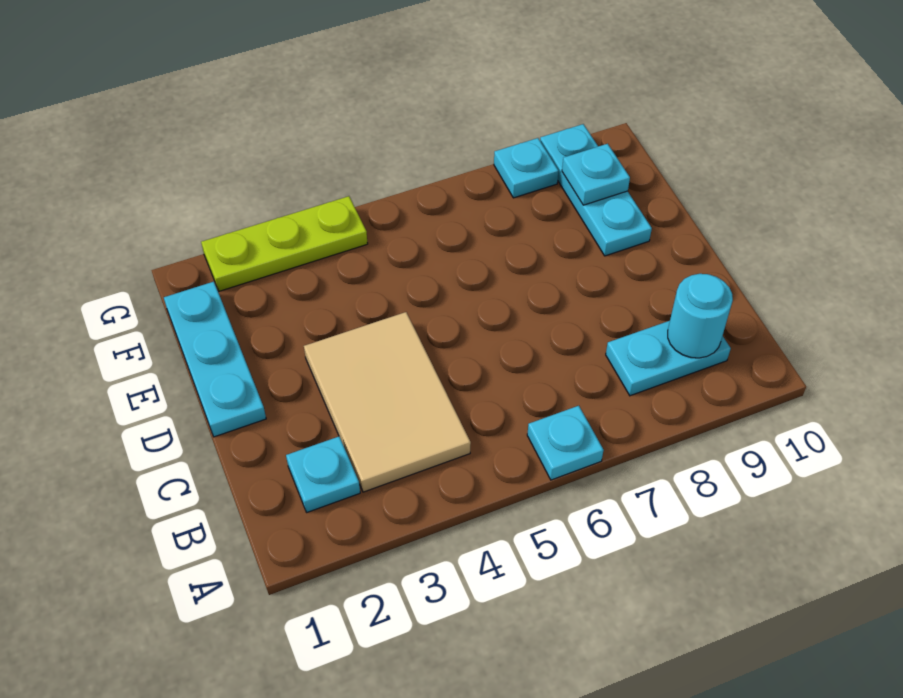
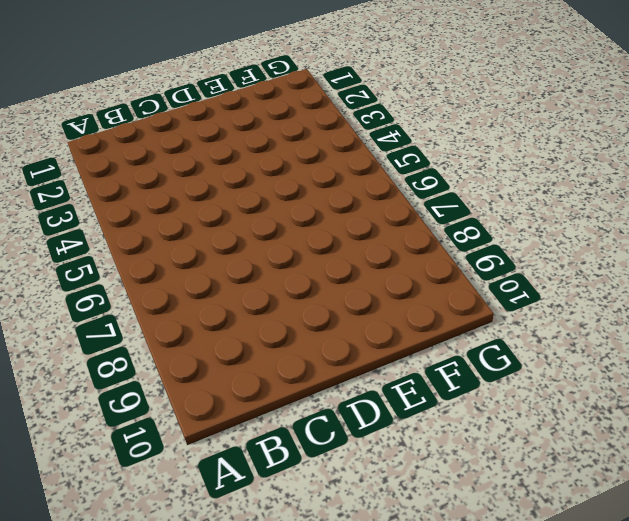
none -> cyan 1x1 plate [527,406,604,480]
none -> cyan 1x1 plate [286,437,360,512]

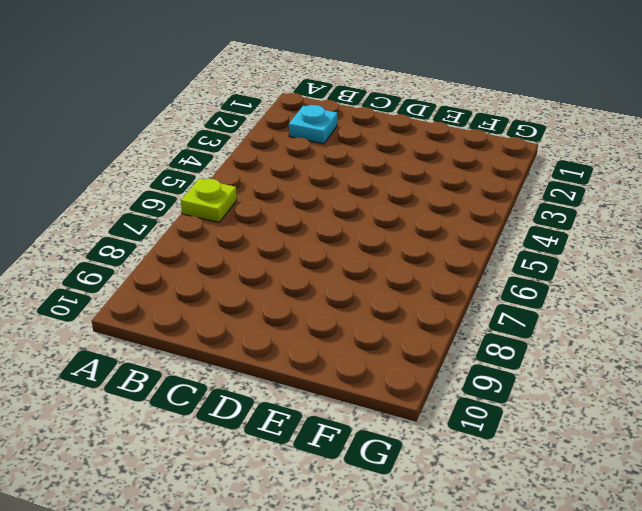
lime 1x1 plate [181,179,237,223] -> cyan 1x1 plate [527,406,604,480]
none -> tan 2x3 tile [304,312,471,492]
none -> cyan 1x2 plate [606,321,731,396]

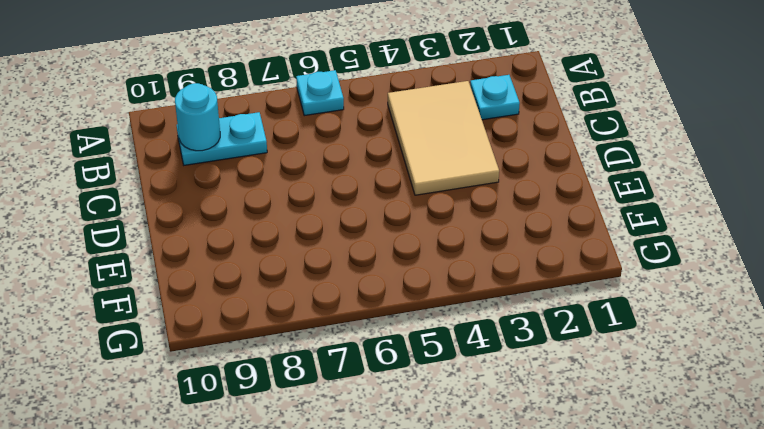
none -> cyan 1x3 plate [164,282,266,437]
none -> cyan 1x3 plate [540,124,652,256]

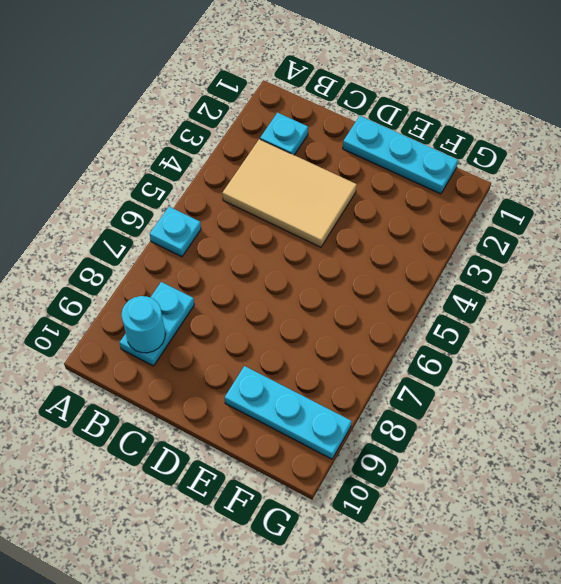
none -> lime 1x3 plate [201,196,368,291]
none -> cyan 1x1 plate [494,138,559,198]

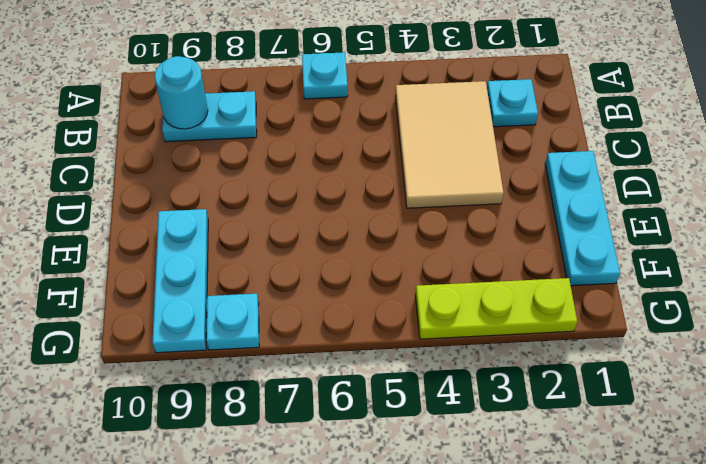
none -> cyan 1x1 plate [562,144,630,205]

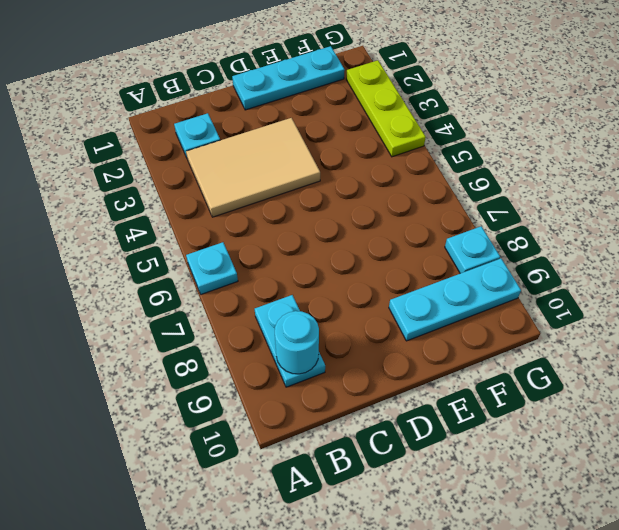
none -> cyan 1x1 plate [562,144,630,205]

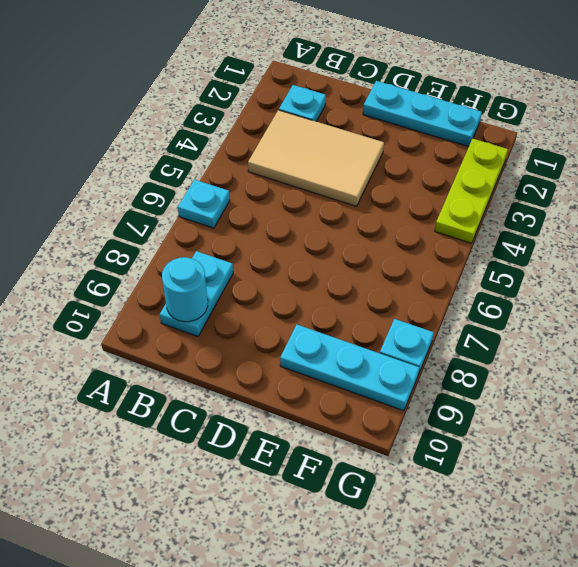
none -> cyan 1x1 plate [562,144,630,205]

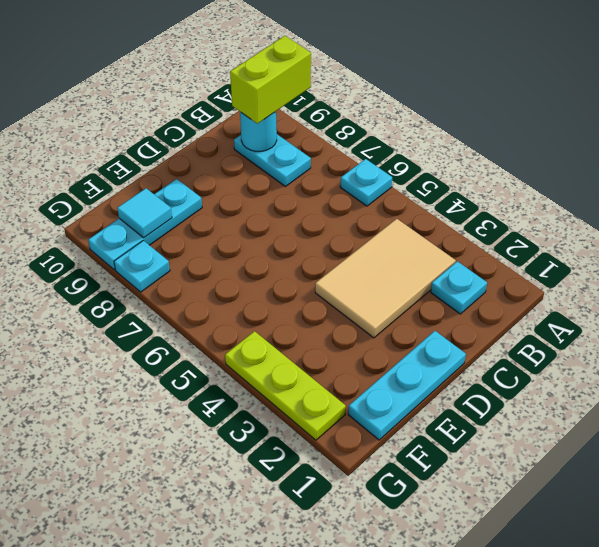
lime 1x2 brick [230,36,311,124] -> none
cyan 1x1 tile [117,188,172,238] -> cyan 1x1 plate [562,144,630,205]

